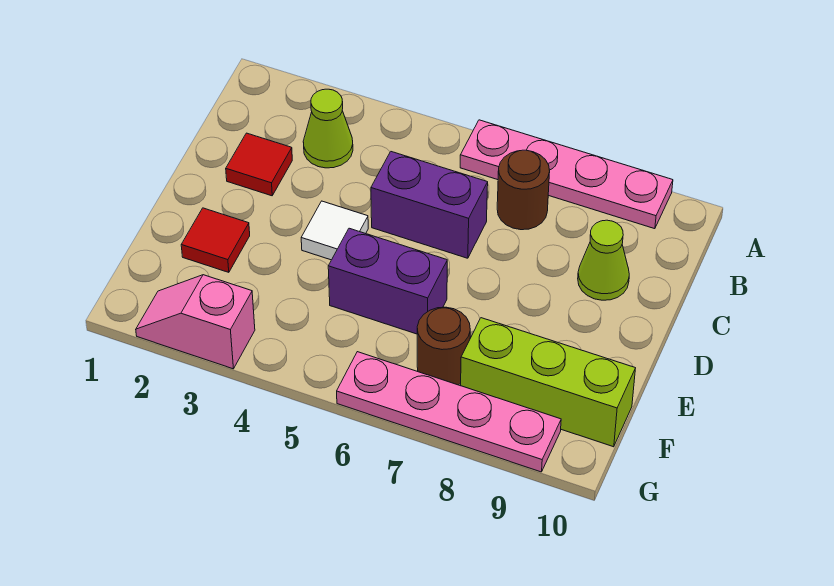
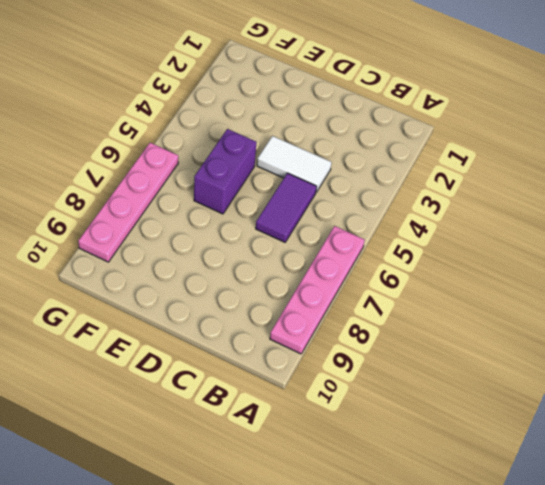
white 1x2 tile [257,136,332,192] -> white 1x1 tile [301,201,368,260]
purple 1x2 tile [256,173,317,242] -> purple 1x2 brick [371,152,488,258]
none -> lime 1x1 cone [303,89,353,168]
none -> brown 1x1 round brick [497,150,550,230]
none -> red 1x1 tile [226,133,292,196]

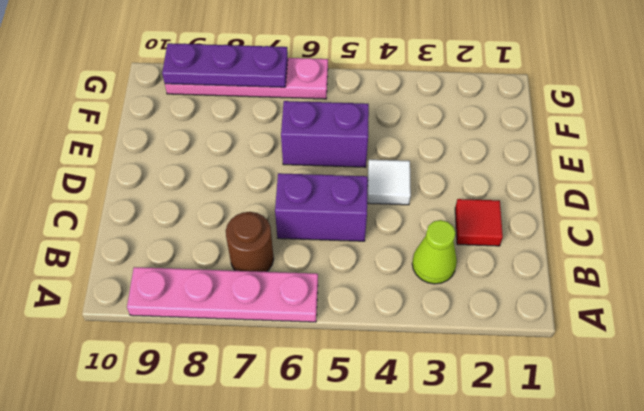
purple 1x3 plate [162,43,288,87] -> none
none -> lime 1x1 cone [578,220,629,300]
none -> red 1x1 tile [181,208,250,272]
none -> brown 1x1 round brick [417,307,470,385]

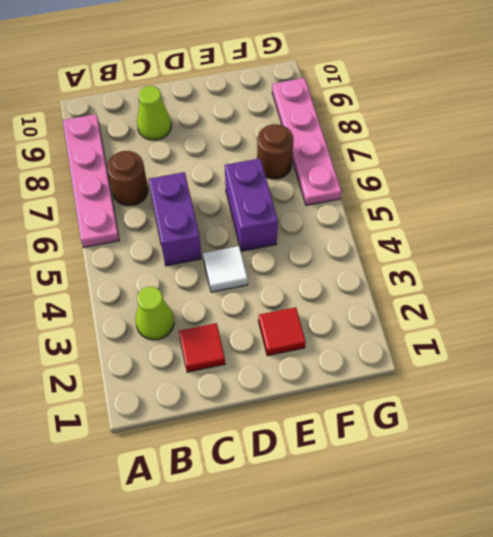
none -> lime 1x3 brick [461,318,635,447]
none -> pink 1x2 slope [136,275,255,369]

